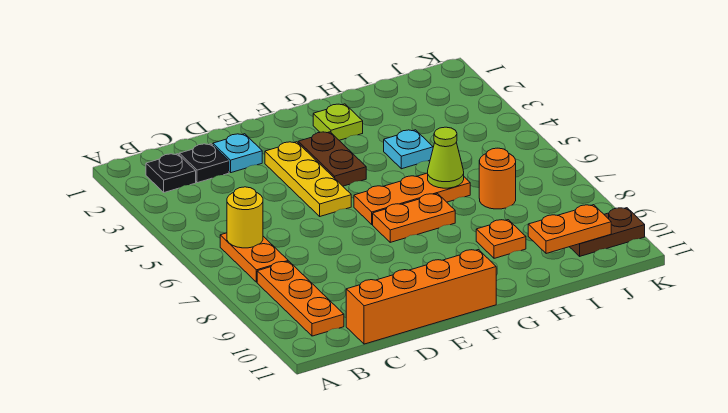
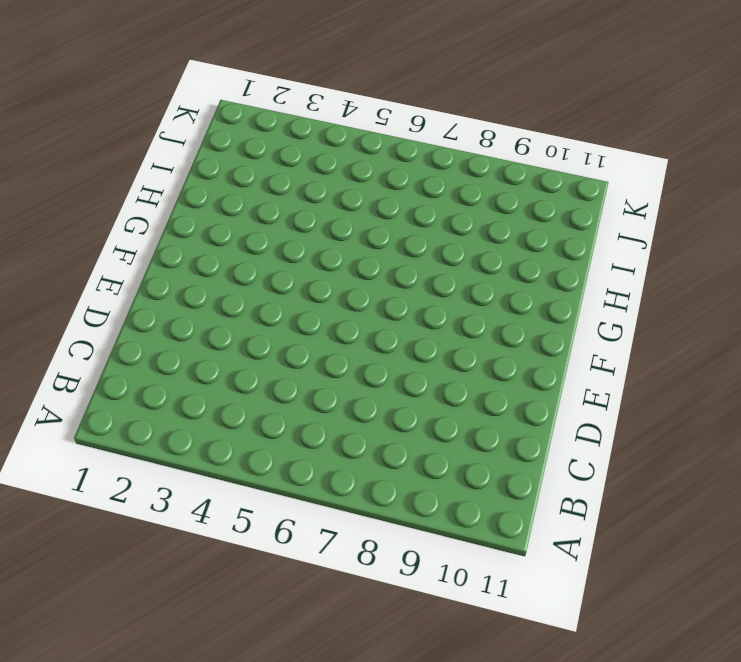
none -> black 1x1 plate [146,154,196,192]
none -> orange 1x2 plate [220,233,288,282]
none -> orange 1x3 plate [257,261,344,336]

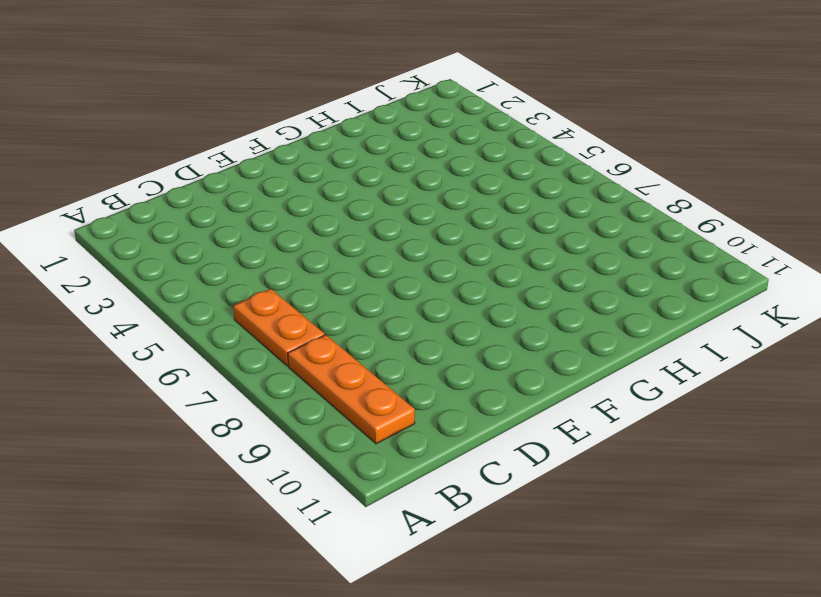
none -> black 1x1 plate [146,154,196,192]
none -> black 1x1 plate [179,144,229,183]
none -> orange 1x4 brick [346,250,496,344]

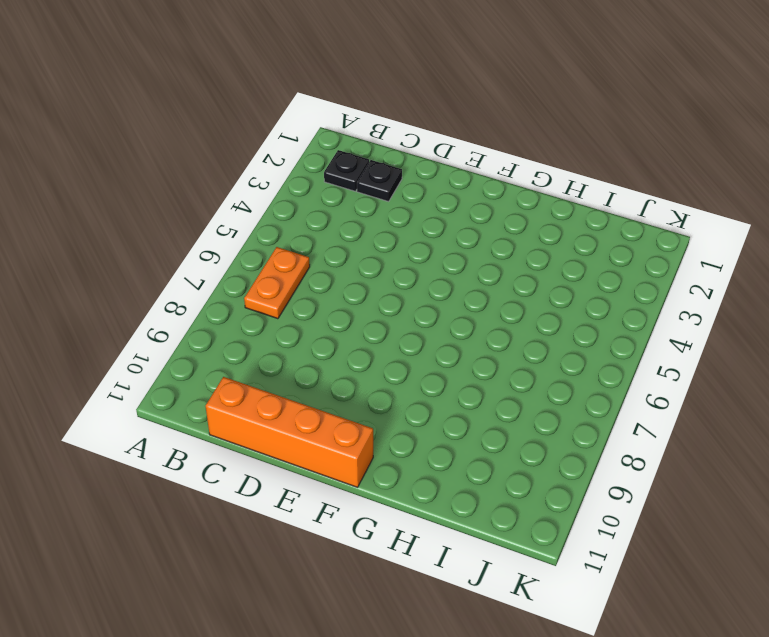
none -> orange 1x3 plate [257,261,344,336]
none -> cyan 1x1 plate [213,134,262,173]
none -> yellow 1x3 plate [265,142,351,216]

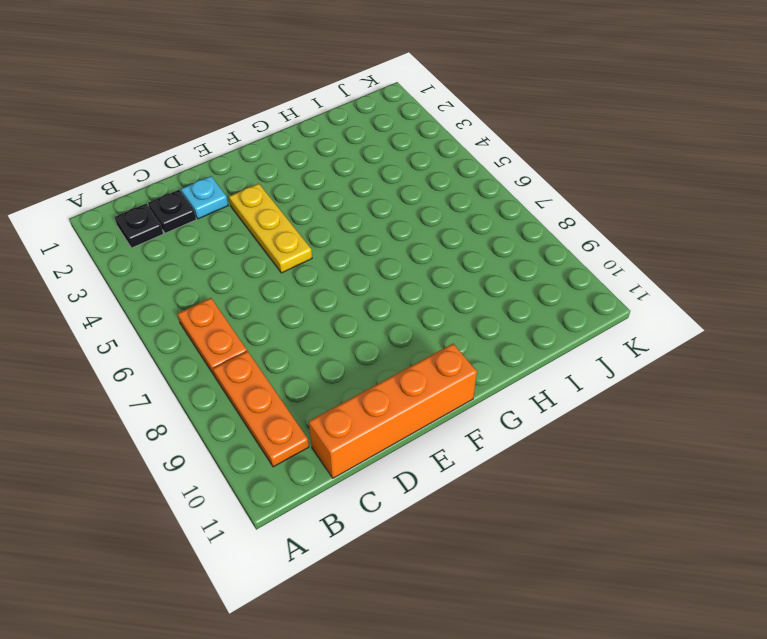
none -> brown 1x2 plate [298,132,366,186]
none -> orange 1x3 plate [354,173,470,224]
none -> orange 1x2 plate [373,194,455,242]

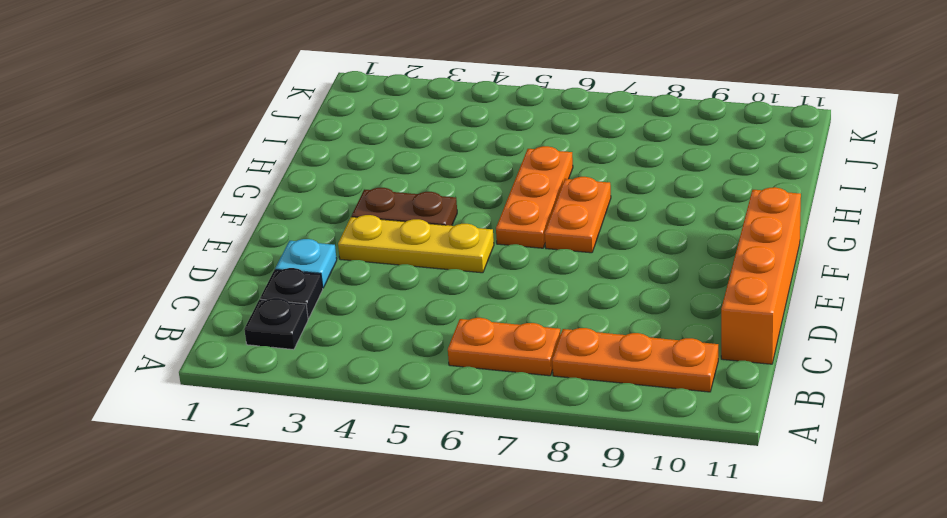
none -> lime 1x1 plate [313,104,363,140]
none -> cyan 1x1 plate [384,130,433,169]
none -> orange 1x1 plate [476,220,526,258]

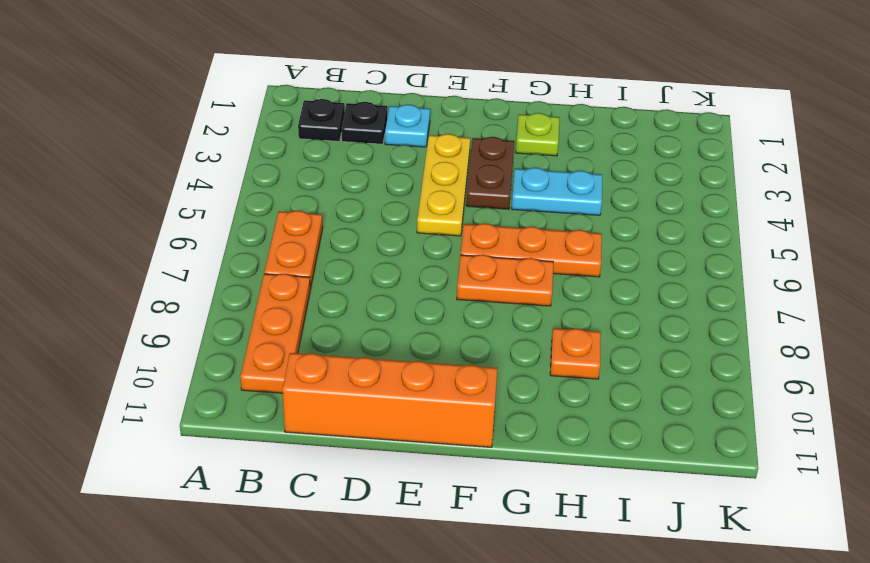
cyan 1x2 plate [512,168,602,215] -> cyan 1x1 plate [384,130,433,169]
none -> orange 1x1 round brick [479,148,516,209]
none -> brown 1x2 plate [570,208,645,256]
none -> yellow 1x1 round brick [227,187,263,248]

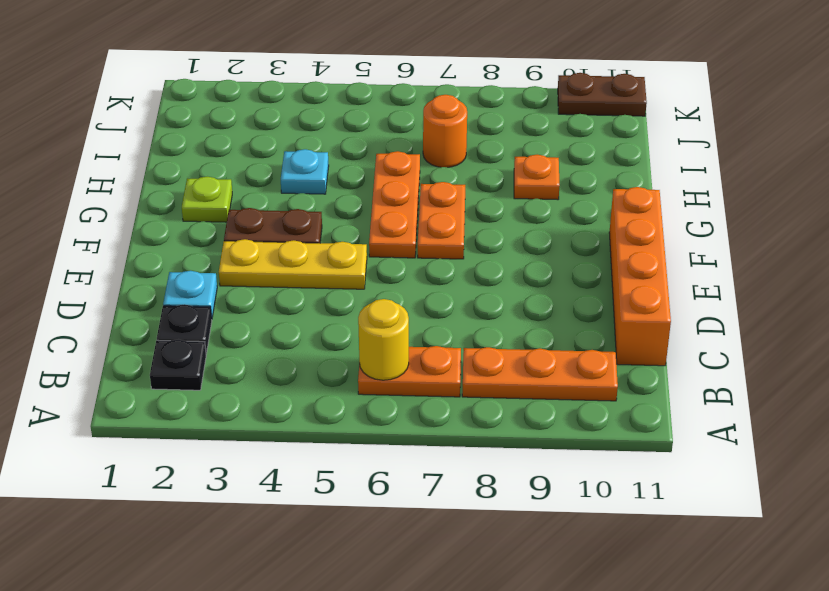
brown 1x2 plate [558,73,647,116] -> brown 1x2 plate turned to [570,208,645,256]
none -> lime 1x1 cone [428,127,464,188]
none -> orange 1x2 plate [528,205,611,254]

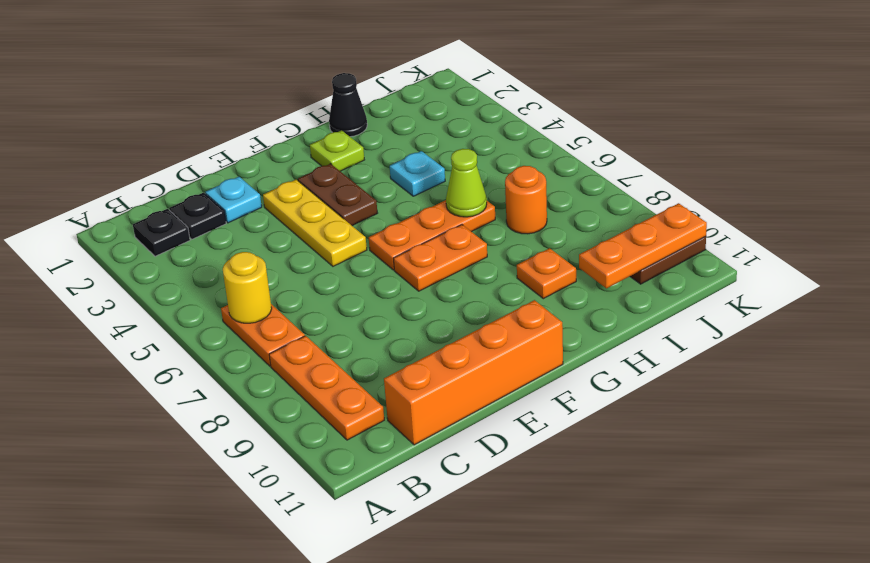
black 1x1 cone [329,73,367,137] -> none
orange 1x3 plate [579,203,707,288] -> orange 1x2 plate [528,205,611,254]

